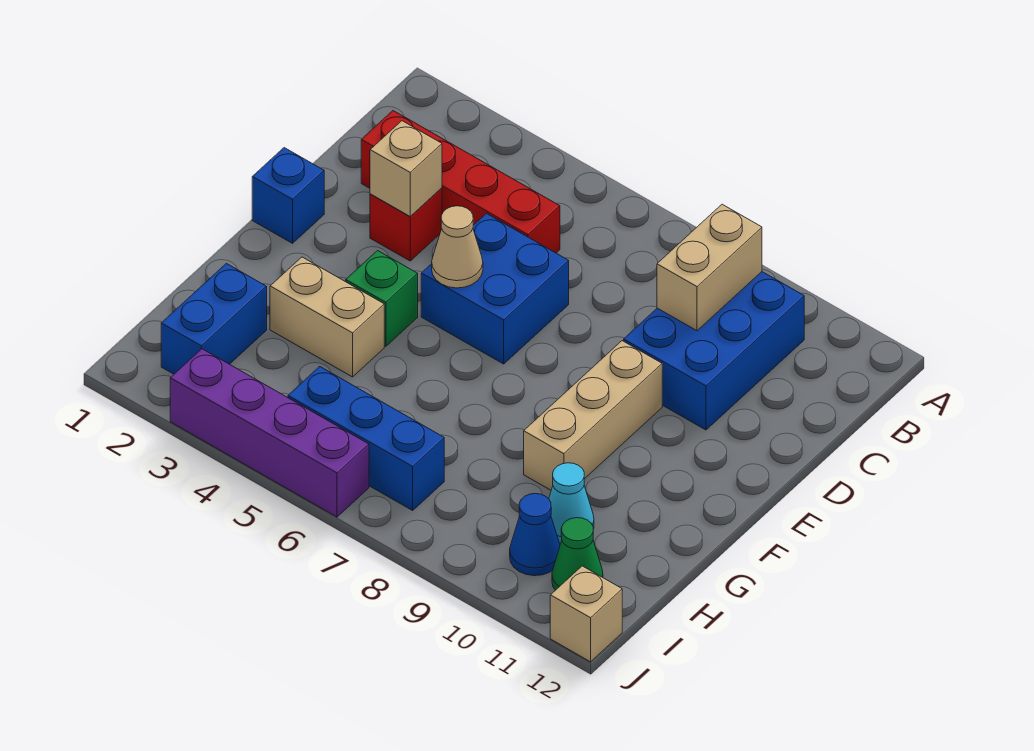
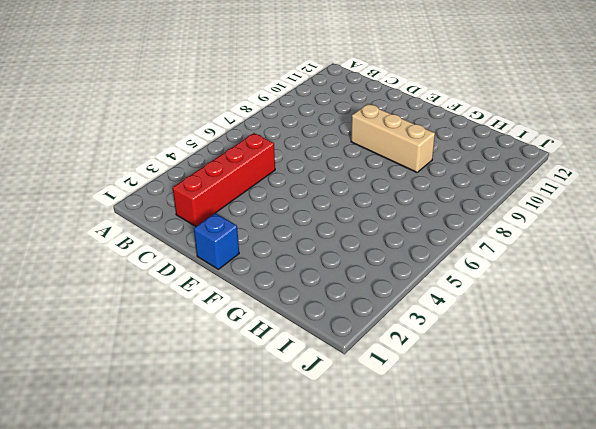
none -> blue 2x3 brick [624,272,804,430]
none -> red 1x1 brick [370,188,442,261]
none -> blue 2x2 brick [421,213,569,364]

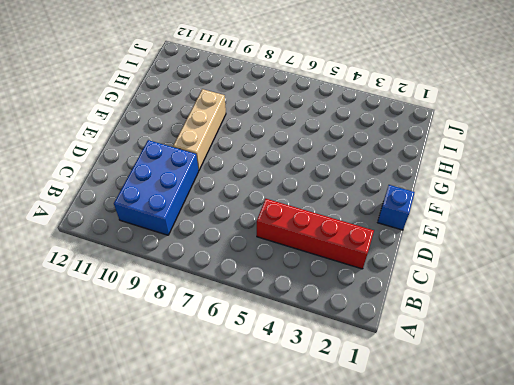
none -> red 1x1 brick [370,188,442,261]
none -> blue 2x2 brick [421,213,569,364]
none -> green 1x1 brick [346,251,418,346]

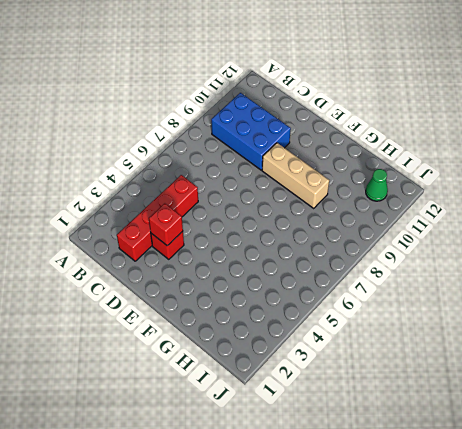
red 1x1 brick [149,203,183,246] -> tan 1x1 brick [370,121,442,217]
none -> blue 2x2 brick [421,213,569,364]
none -> blue 1x1 brick [252,148,324,243]
none -> green 1x1 brick [346,251,418,346]

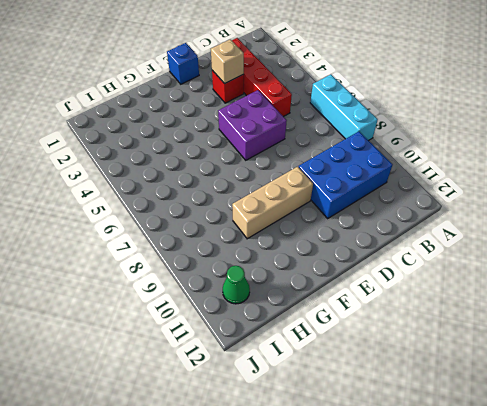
cyan 1x3 brick [310,74,378,141] -> none
purple 2x2 brick [218,90,287,160] -> blue 2x2 brick [421,213,569,364]
none -> green 1x1 brick [346,251,418,346]
none -> tan 1x2 brick [270,257,384,377]
none -> blue 1x2 brick [161,263,267,374]

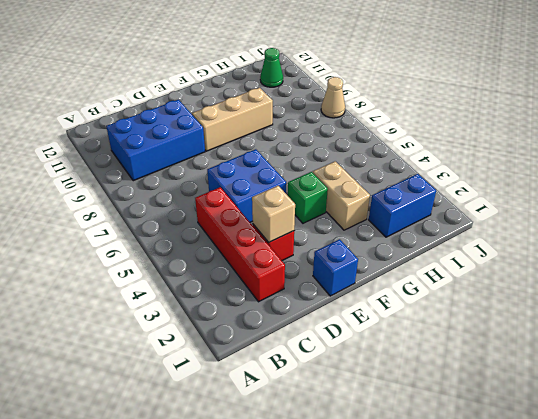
tan 1x1 cone [321,77,345,118] -> tan 1x1 cone moved to [432,206,483,288]
none -> cyan 1x1 cone [549,463,594,544]
none -> blue 1x3 brick [288,367,444,510]
none -> blue 1x1 cone [510,494,560,576]

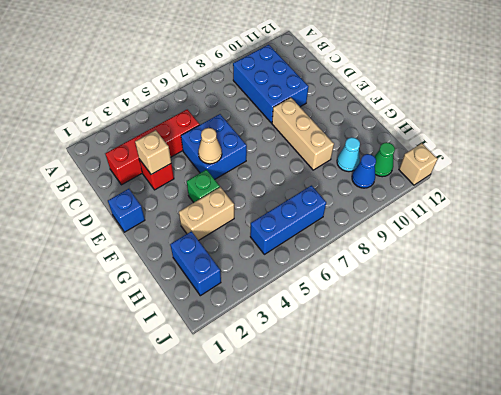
none -> purple 1x4 brick [170,349,369,517]
none -> tan 1x2 brick [657,204,762,331]

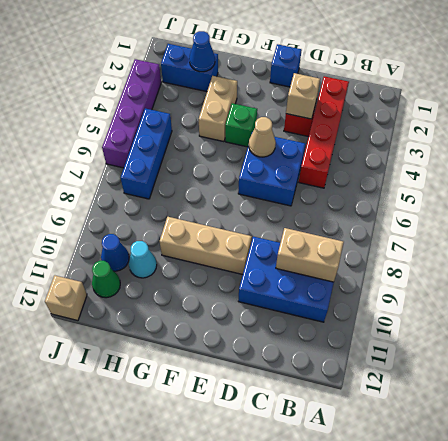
blue 1x1 cone [189,31,215,72] -> none

